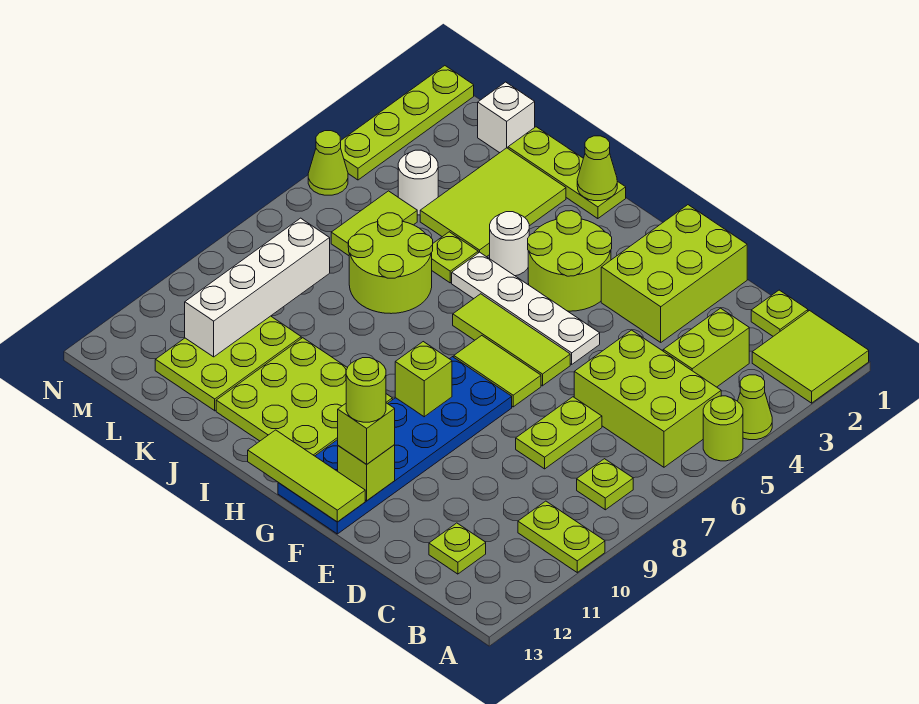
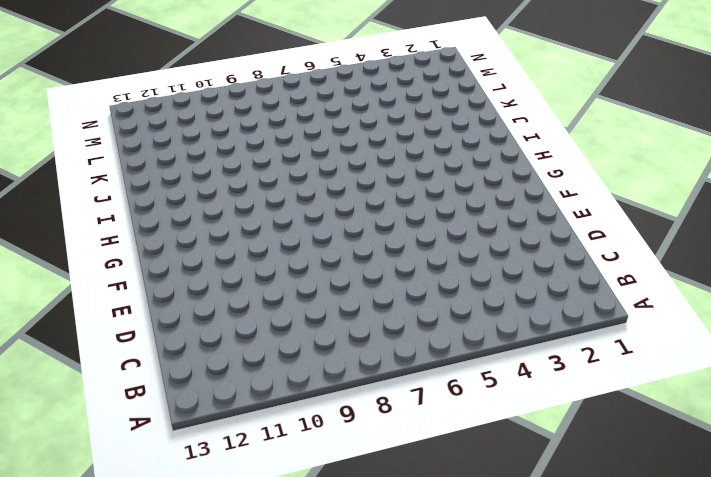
none -> lime 2x2 tile [752,311,869,403]
none -> lime 1x1 cone [738,375,772,440]
none -> lime 1x1 round brick [703,396,743,461]
none -> lime 1x2 plate [518,501,605,572]

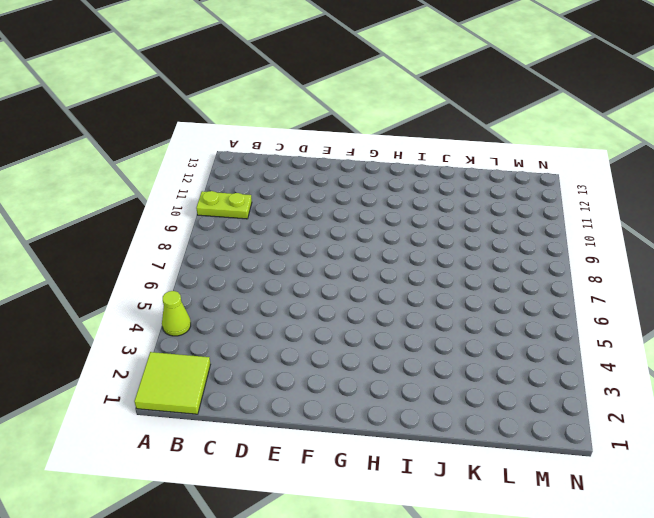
none -> lime 1x1 round brick [703,396,743,461]
none -> lime 2x3 brick [574,330,721,467]
none -> lime 1x1 plate [577,459,633,510]
none -> lime 1x1 plate [751,290,808,336]

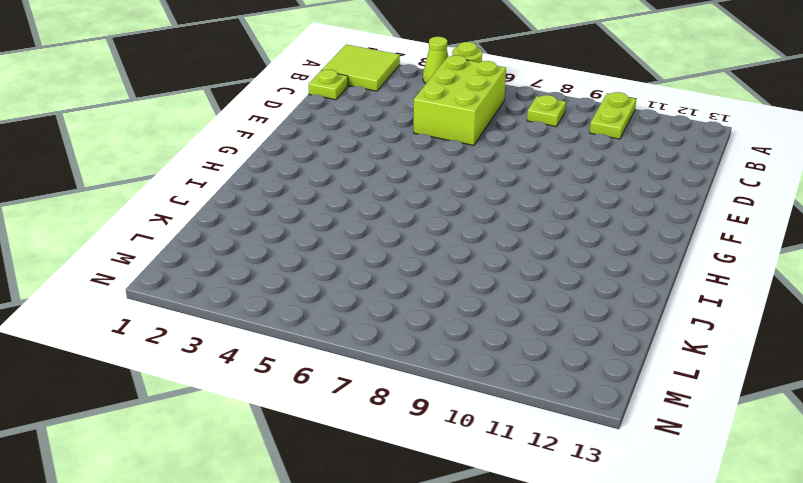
none -> lime 1x2 brick [663,308,749,387]
none -> lime 1x1 plate [429,523,486,574]
none -> lime 1x2 plate [516,397,602,469]
none -> lime 2x3 brick [601,205,747,342]

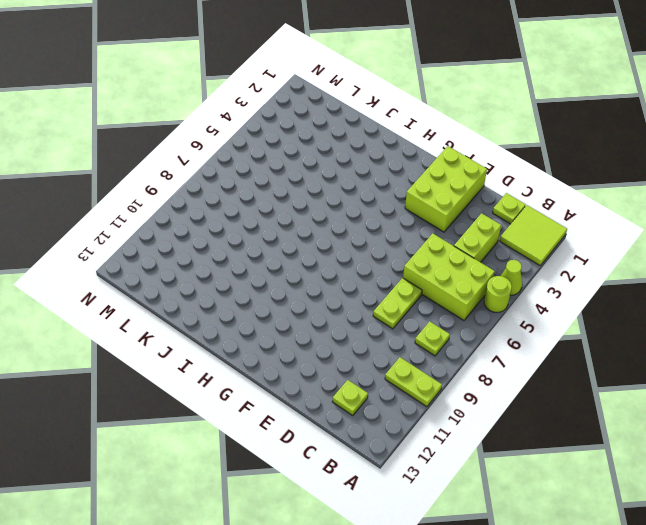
none -> white 1x4 plate [452,252,600,364]
none -> lime 1x3 tile [453,294,570,386]
none -> lime 1x2 tile [454,336,541,407]
none -> blue 2x6 plate [278,357,512,534]

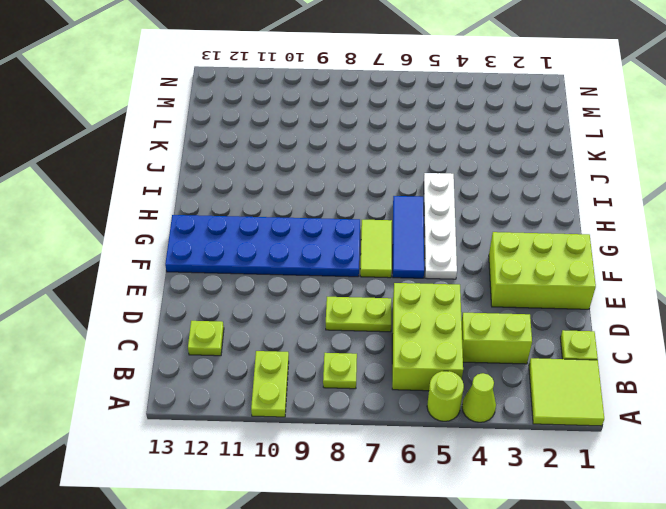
blue 1x3 tile [393,196,424,278] -> lime 1x3 tile [453,294,570,386]
none -> lime 2x2 round brick [528,211,612,311]
none -> lime 3x3 plate [216,338,392,456]
none -> lime 1x3 plate [508,127,626,219]
none -> white 1x1 round brick [490,212,529,276]

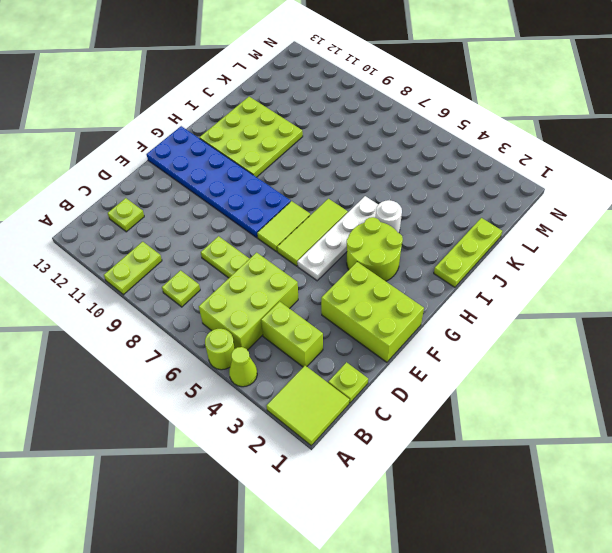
none -> lime 2x3 tile [420,148,566,257]
none -> lime 1x1 plate [431,232,478,283]
none -> lime 2x2 round brick [348,213,433,314]
none -> lime 2x3 plate [155,316,301,411]

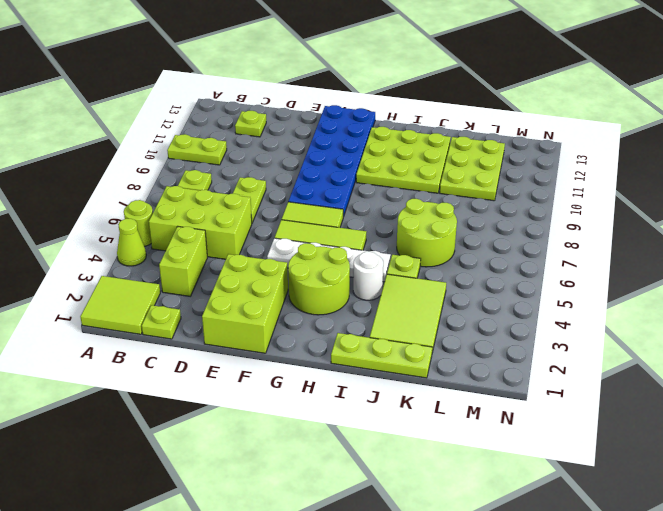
none -> white 1x1 brick [478,82,535,153]
none -> white 1x1 round brick [398,150,438,215]
none -> lime 1x2 tile [331,191,417,256]
none -> lime 1x4 plate [341,66,474,180]

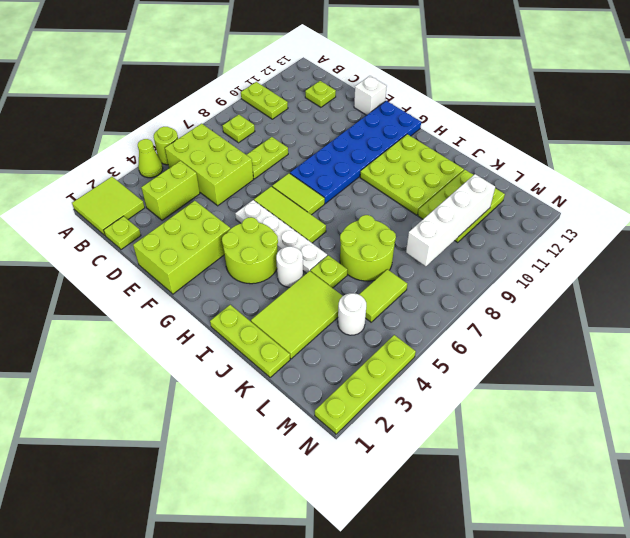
white 1x1 brick [354,76,387,115] -> white 1x1 brick moved to [478,82,535,153]
none -> lime 1x1 cone [308,131,348,195]
none -> lime 1x1 brick [338,445,395,501]
none -> lime 1x3 tile [248,430,365,522]
none -> lime 1x1 brick [395,342,452,417]

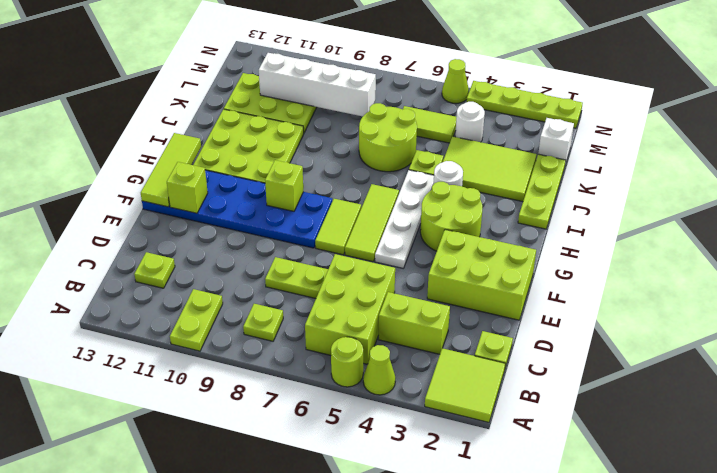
none -> lime 1x1 cone [577,136,617,201]
none -> lime 1x1 brick [338,403,395,464]
none -> lime 1x1 round brick [346,358,386,422]

